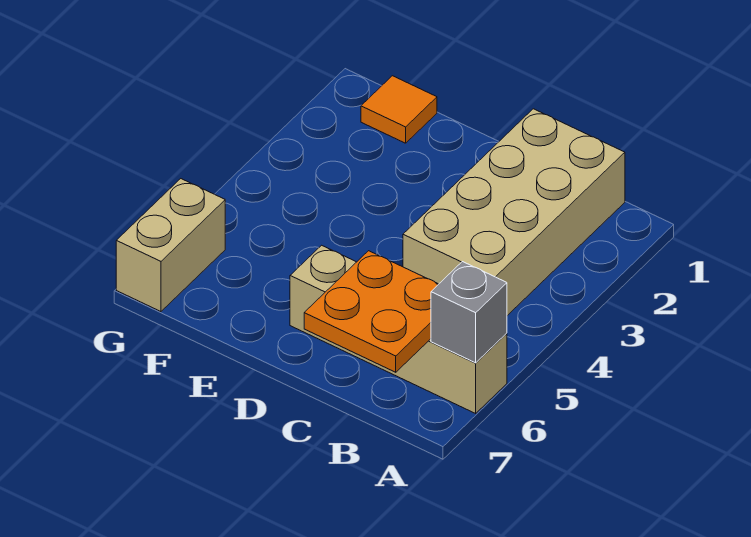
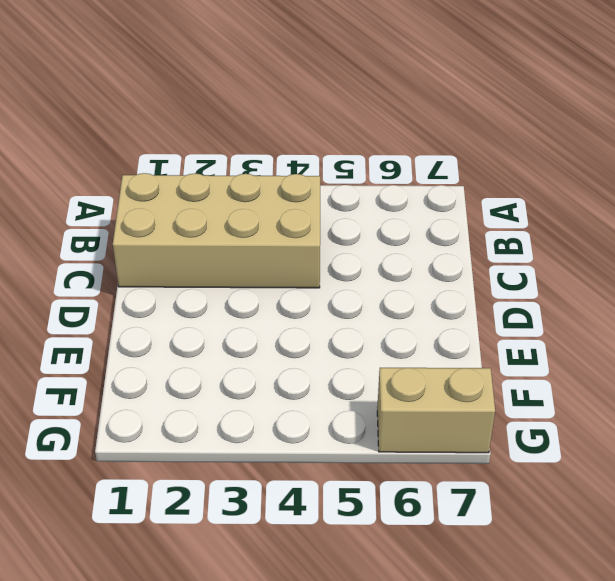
none -> tan 1x4 brick [290,245,507,413]
none -> orange 1x1 tile [361,76,437,143]

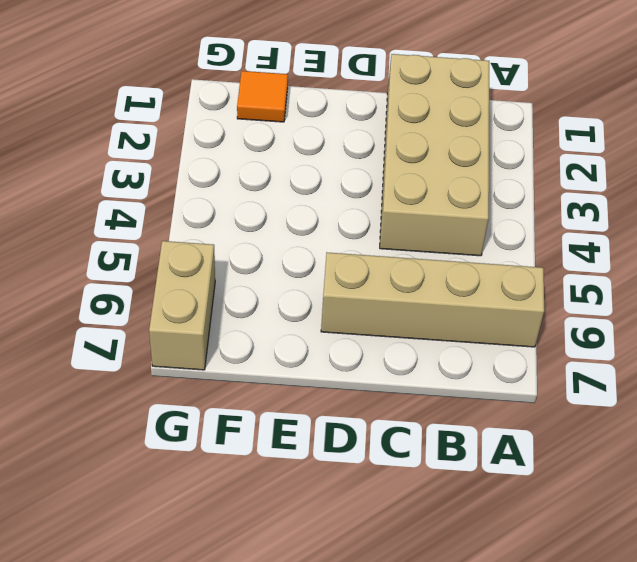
none -> grey 1x1 brick [431,262,507,363]
none -> orange 2x2 plate [304,251,438,372]

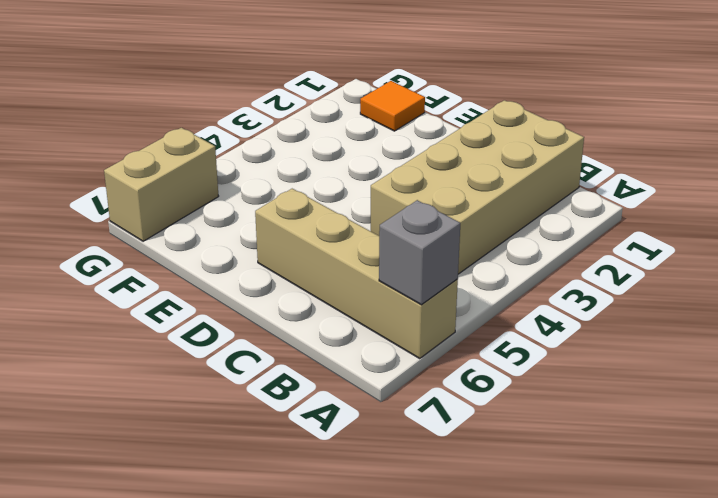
none -> orange 2x2 plate [304,251,438,372]

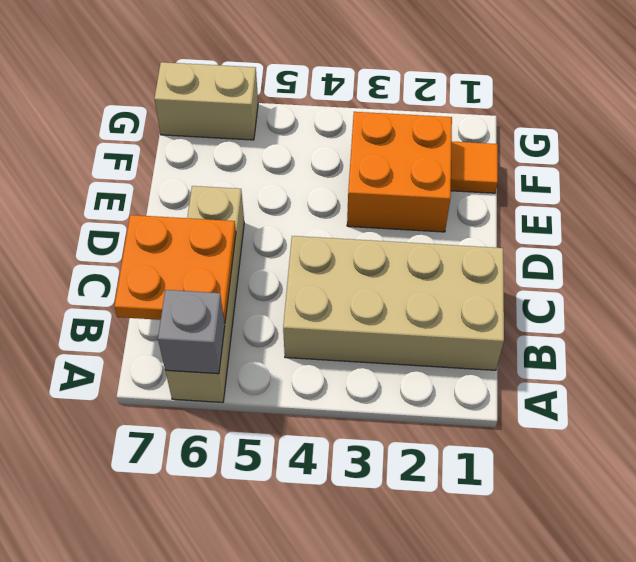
orange 2x2 brick [347,112,452,232] -> none

